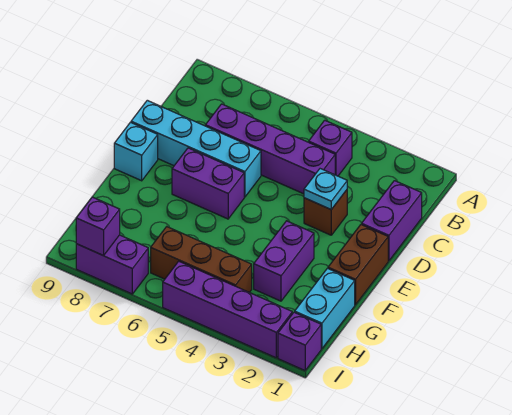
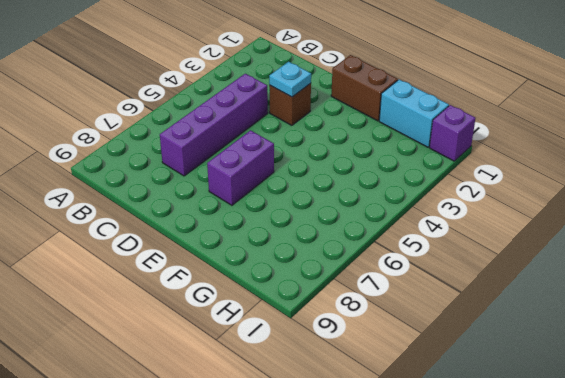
none -> purple 1x1 brick [309,120,352,176]
none -> purple 1x2 brick [362,181,422,261]
none -> cyan 1x4 brick [131,100,261,197]

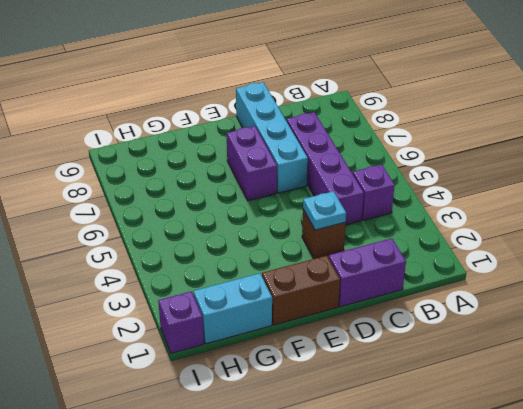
none -> cyan 1x1 brick [114,122,158,181]
none -> purple 1x2 brick [254,221,314,301]
none -> brown 1x3 brick [151,227,252,292]

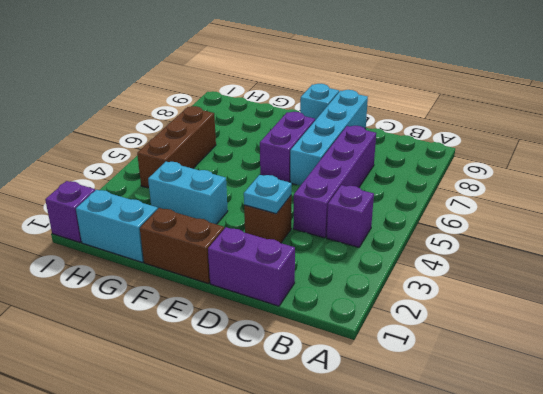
cyan 1x2 brick [148,162,228,224] -> purple 1x2 brick [254,221,314,301]
none -> purple 1x4 brick [163,261,292,358]
none -> purple 1x2 brick [76,235,148,294]
none -> purple 1x1 brick [76,197,120,256]

